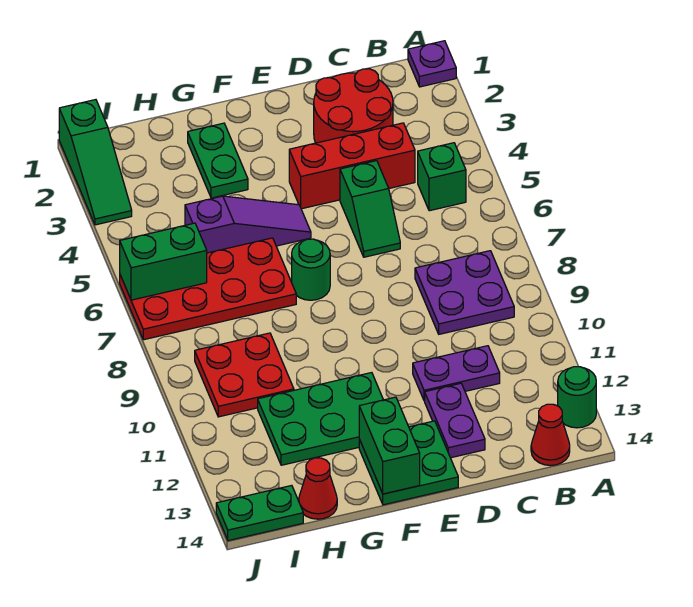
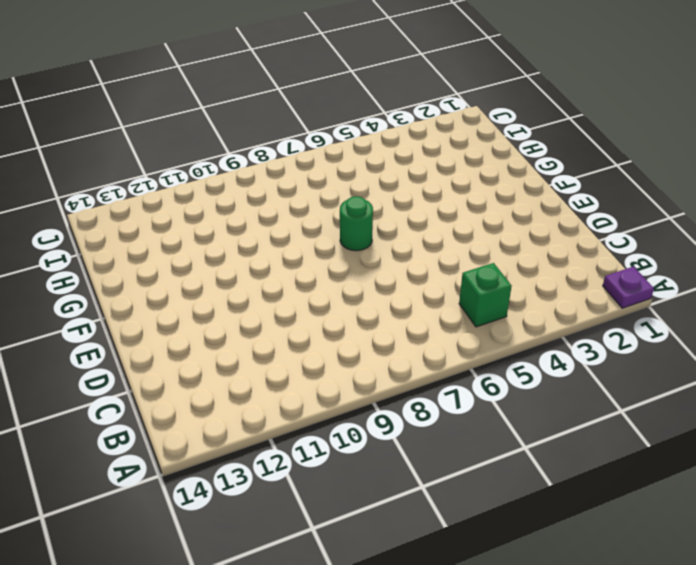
none -> green 1x1 round brick [558,367,596,428]
none -> purple 2x2 plate [415,251,514,334]
none -> red 1x1 cone [531,404,570,466]

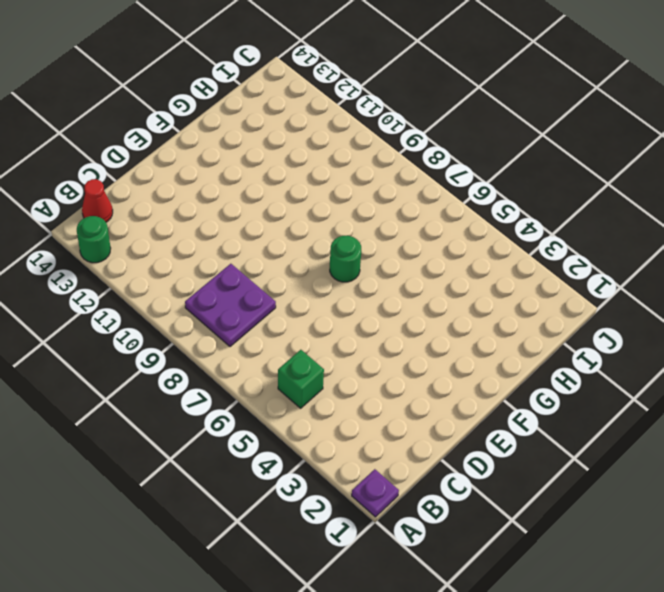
none -> red 2x2 round brick [314,69,393,143]
none -> red 1x3 brick [289,123,415,209]
none -> purple 1x2 plate [413,346,500,401]

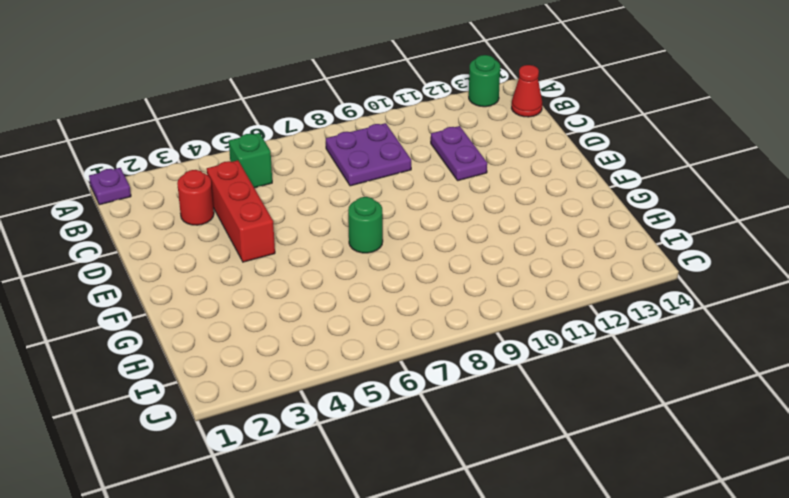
red 1x1 round brick [177,170,214,225] -> red 2x2 round brick [314,69,393,143]
none -> green 1x2 slope [340,161,400,257]
none -> purple 1x2 plate [425,383,485,458]
none -> green 2x2 plate [359,421,458,505]

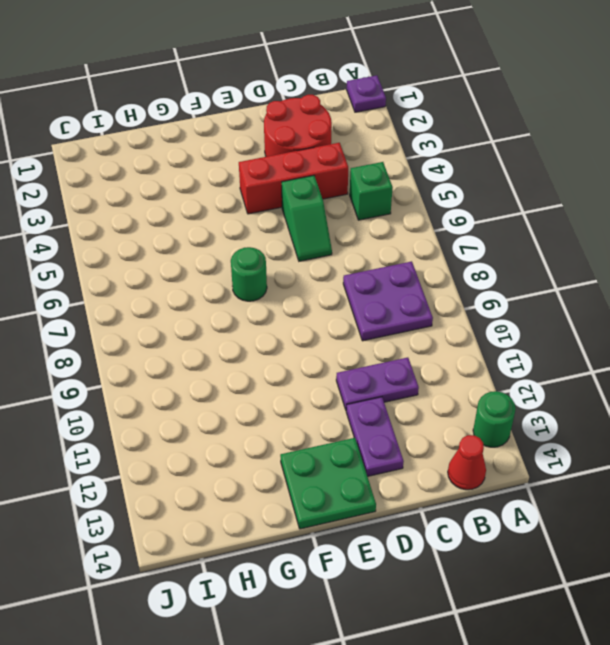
none -> purple 1x3 slope [185,196,311,253]
none -> green 2x3 plate [258,373,383,465]
none -> green 1x2 plate [188,123,248,198]

